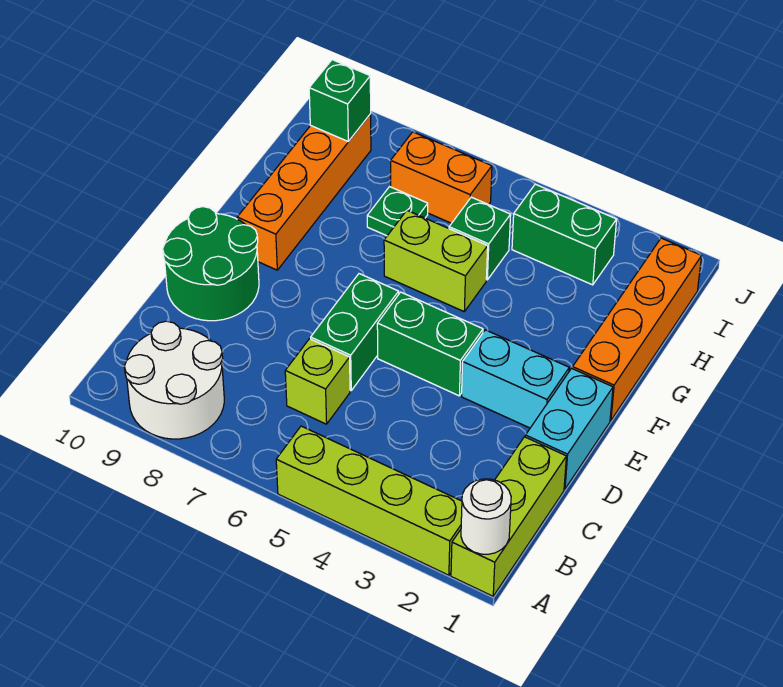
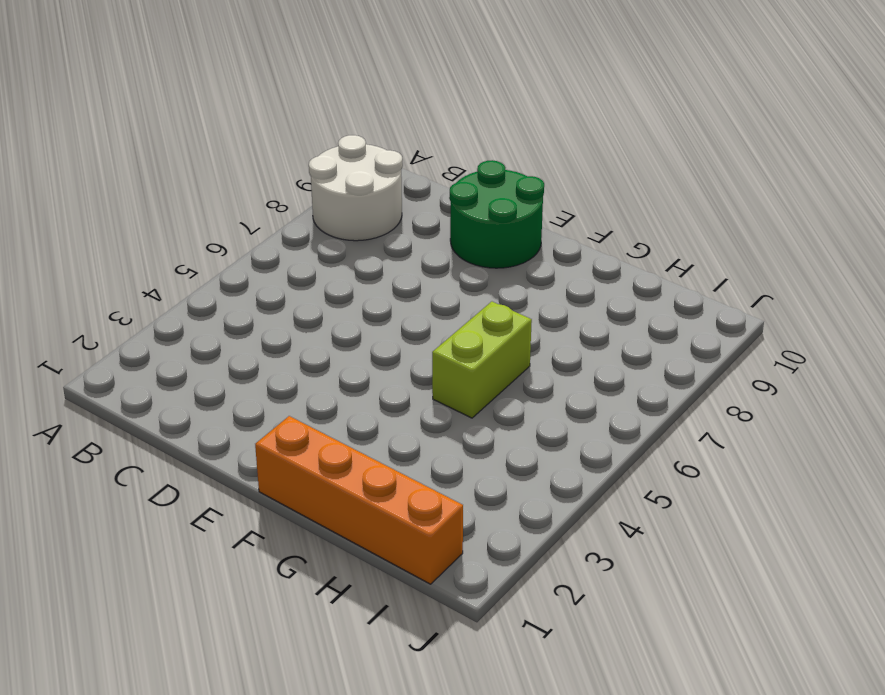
none -> lime 1x3 brick [451,437,566,596]
none -> lime 1x4 brick [276,426,462,575]
none -> lime 1x1 brick [285,339,350,424]

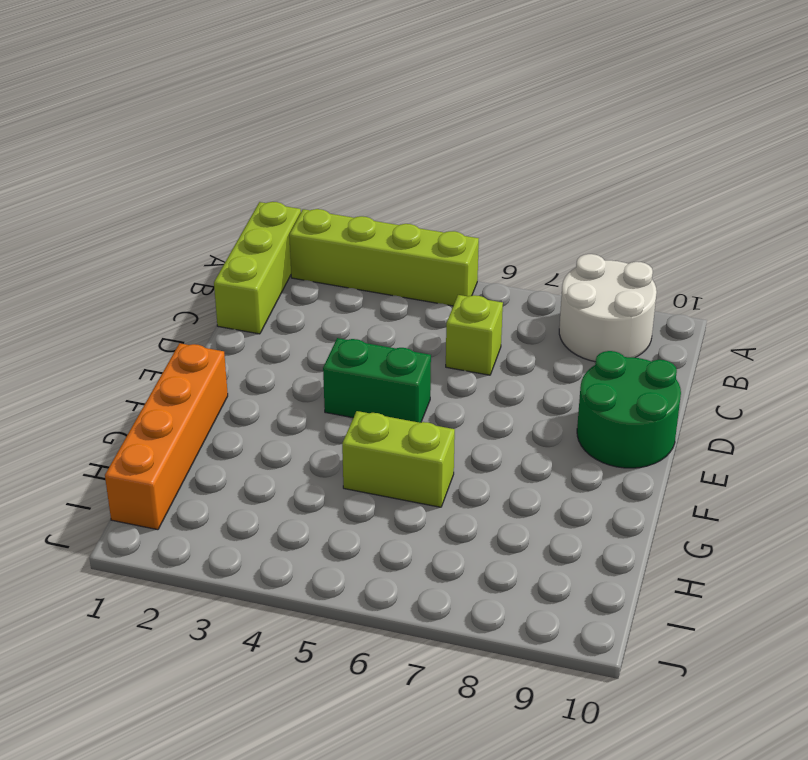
none -> cyan 1x2 brick [525,368,613,489]
none -> green 1x2 brick [311,274,399,391]
none -> cyan 1x2 brick [462,330,569,428]

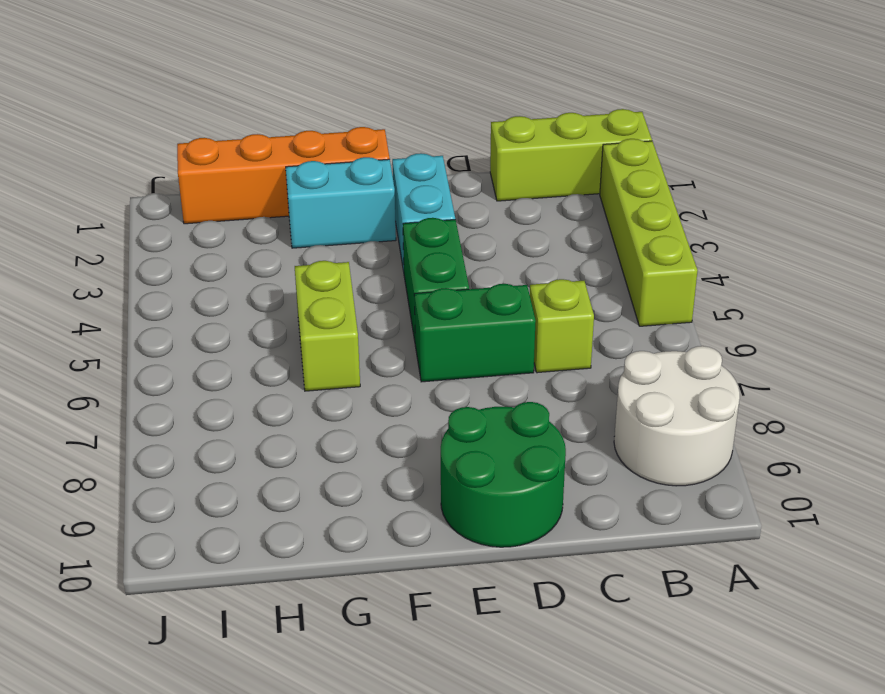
cyan 1x2 brick [286,157,396,248] -> cyan 1x2 brick moved to [525,368,613,489]
none -> orange 1x4 brick [237,114,371,270]
none -> green 1x1 brick [449,197,511,280]
none -> green 1x1 plate [367,187,428,236]

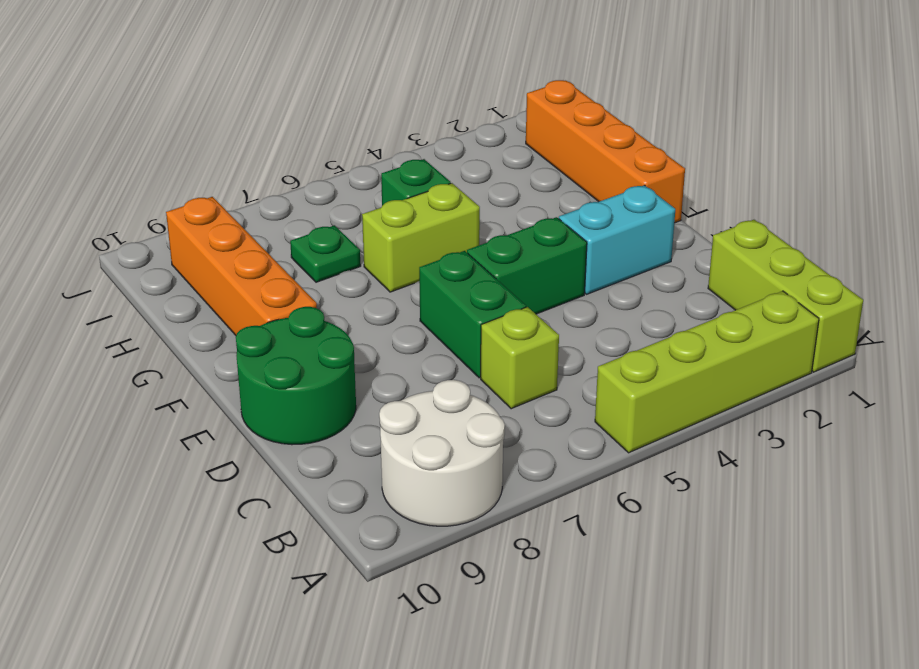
none -> cyan 1x2 brick [525,368,613,489]
none -> green 1x2 brick [512,184,617,285]
none -> orange 1x2 brick [391,132,492,223]

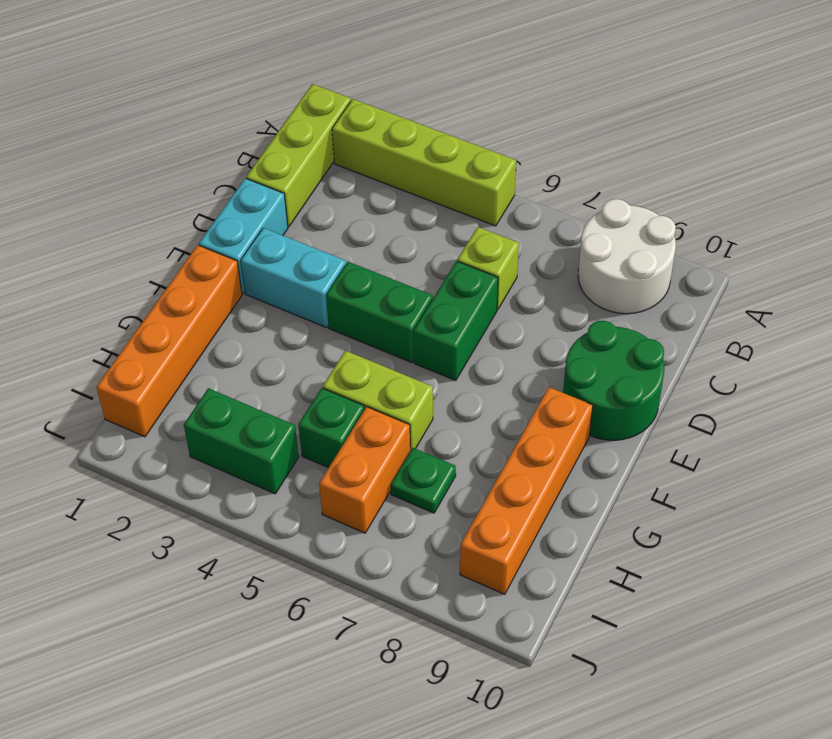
orange 1x2 brick [319,407,411,533] -> orange 1x2 brick turned to [391,132,492,223]
none -> white 1x1 round brick [461,479,511,554]
none -> green 1x1 brick [309,60,371,141]

